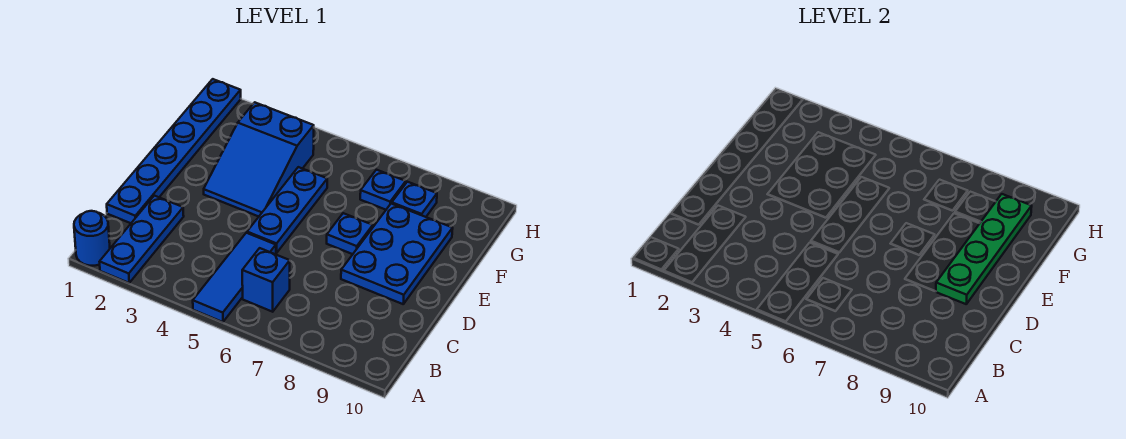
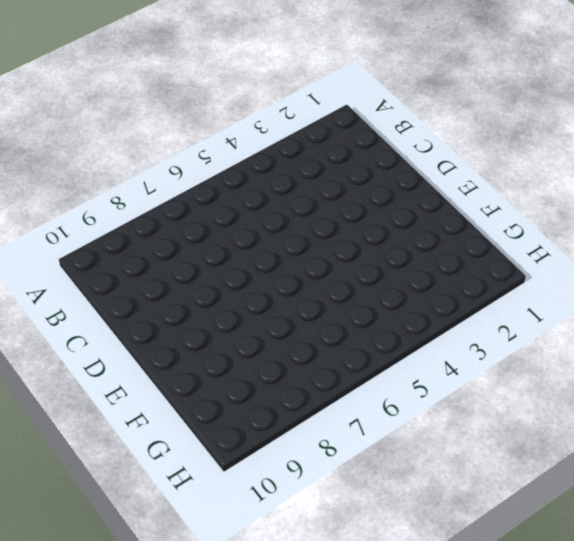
none -> blue 1x1 round brick [74,211,110,266]
none -> blue 1x3 plate [100,196,184,283]
none -> blue 1x3 tile [193,233,276,322]

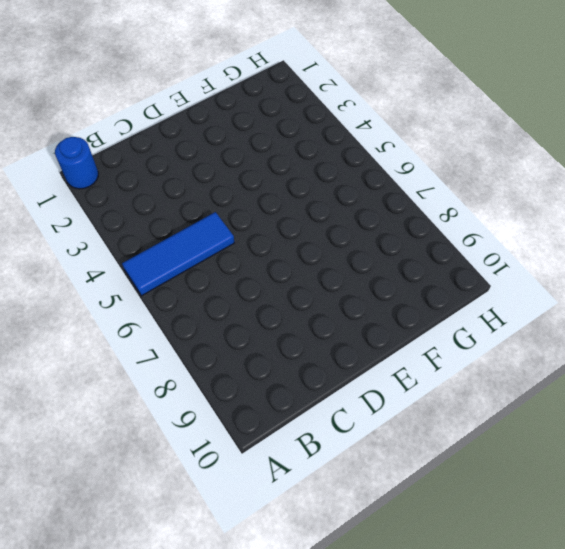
none -> blue 1x3 plate [100,196,184,283]
none -> blue 1x1 brick [242,248,290,312]
none -> blue 1x6 plate [107,79,241,223]

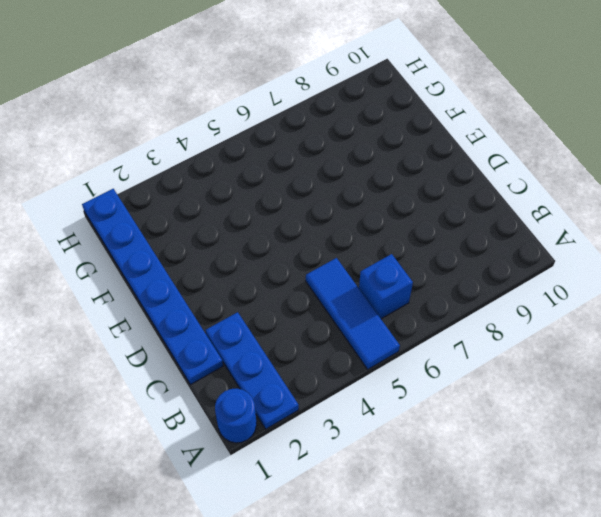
none -> blue 1x3 plate [247,167,327,253]
none -> blue 2x3 plate [341,203,453,304]
none -> blue 2x3 slope [204,102,314,217]

